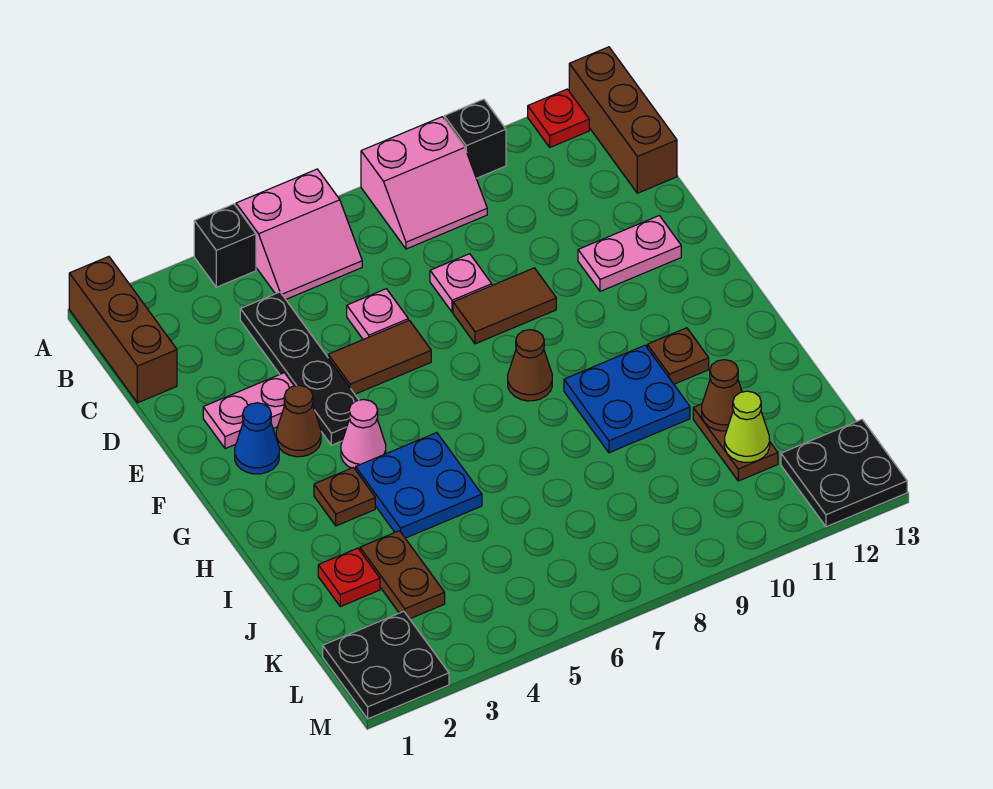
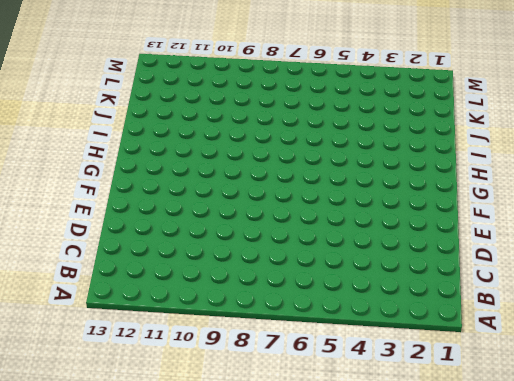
none -> brown 1x3 brick [69,257,177,403]
none -> black 1x1 brick [194,204,256,287]
none -> pink 2x2 slope [236,169,362,299]

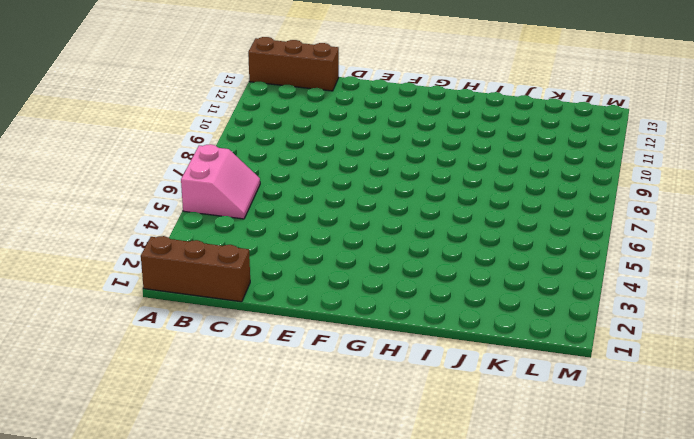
none -> black 1x1 brick [194,204,256,287]
none -> pink 2x2 slope [361,117,487,249]
none -> black 1x1 brick [444,99,506,178]

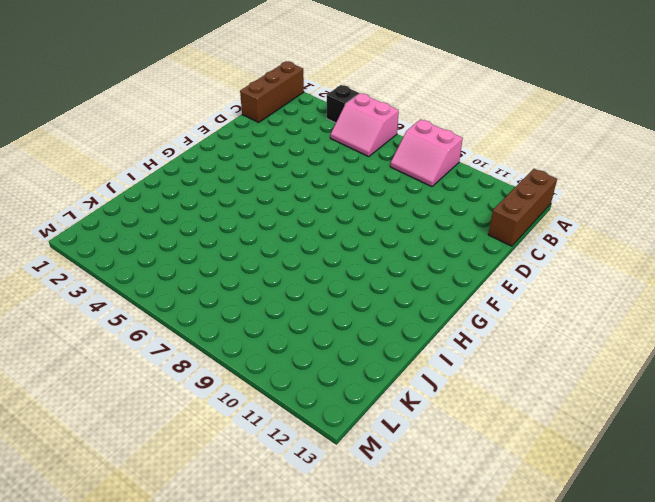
none -> black 1x1 brick [444,99,506,178]
none -> red 1x1 plate [528,89,589,147]
none -> black 1x4 plate [240,292,359,445]

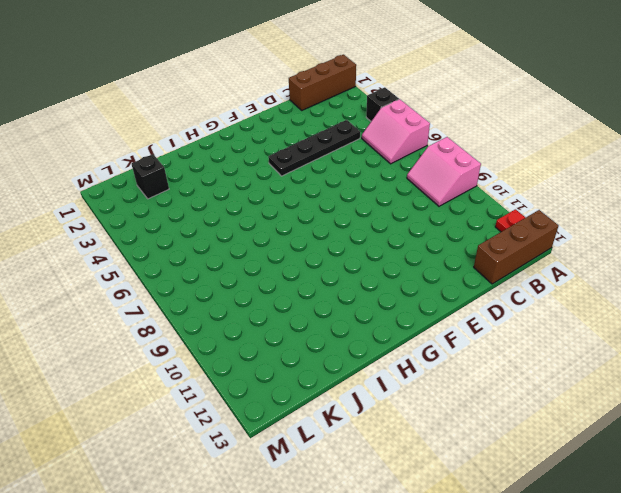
black 1x1 brick [132,154,169,199] -> black 1x1 brick moved to [444,99,506,178]
none -> pink 1x1 plate [347,289,408,339]
none -> pink 1x1 plate [430,254,492,312]
none -> pink 1x2 plate [203,373,294,449]

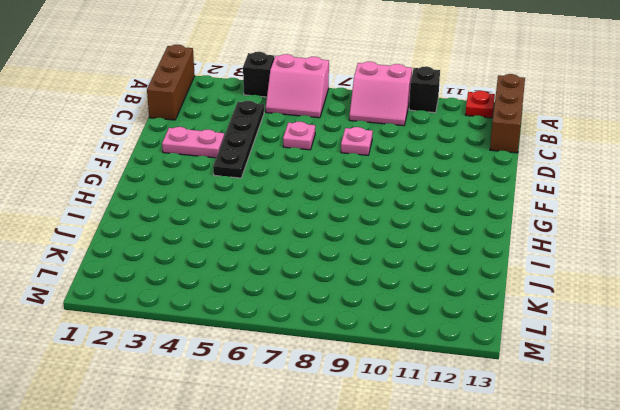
none -> brown 1x2 tile [328,320,431,394]
none -> brown 1x2 tile [453,268,556,344]
none -> pink 1x2 plate [578,216,681,291]

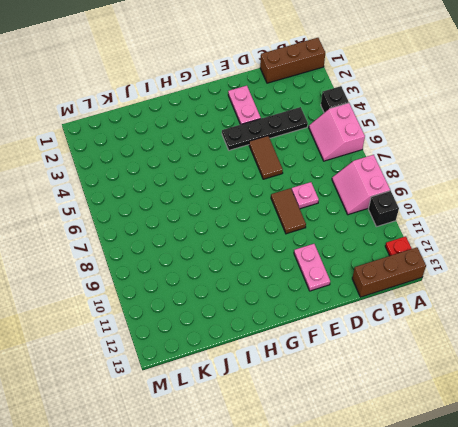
none -> pink 1x1 plate [347,289,408,339]
none -> blue 1x1 cone [235,403,279,474]
none -> brown 1x1 cone [276,385,321,457]

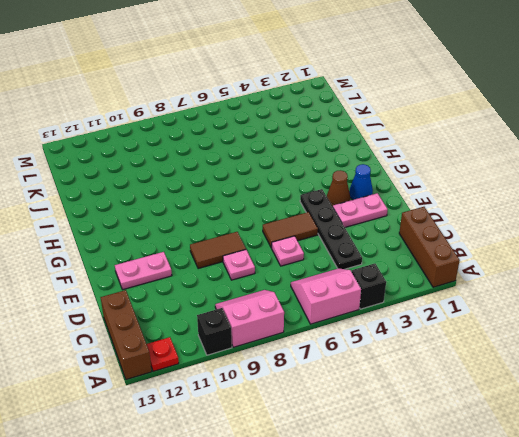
none -> pink 1x1 cone [341,399,386,470]
none -> brown 1x1 cone [508,330,552,401]
none -> brown 1x1 plate [314,468,375,526]

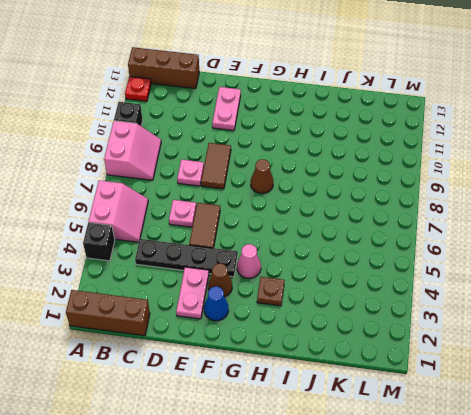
none -> blue 2x2 plate [356,433,482,538]
none -> blue 2x2 plate [564,345,690,453]
none -> brown 1x1 plate [647,328,709,384]

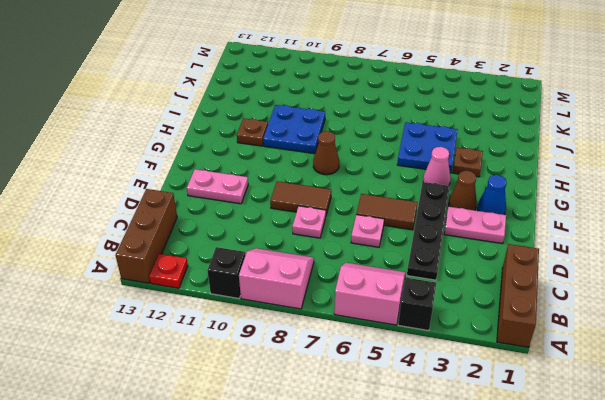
none -> red 1x1 plate [318,548,380,607]
none -> brown 1x2 plate [360,531,445,619]
none -> brown 1x2 plate [693,404,778,481]

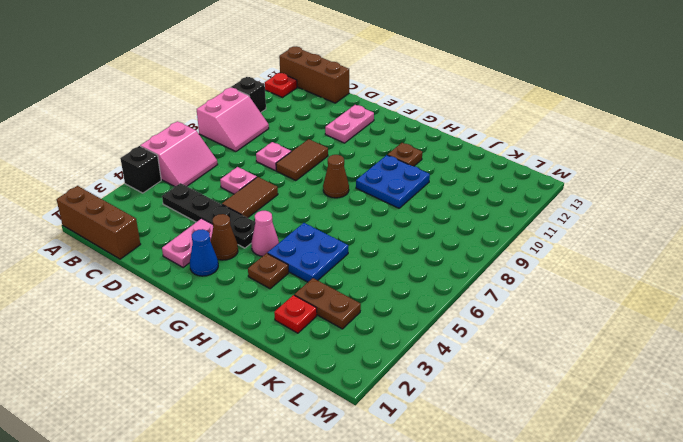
none -> brown 1x2 plate [693,404,778,481]
none -> black 2x2 plate [323,611,449,719]
none -> black 2x2 plate [781,419,907,527]

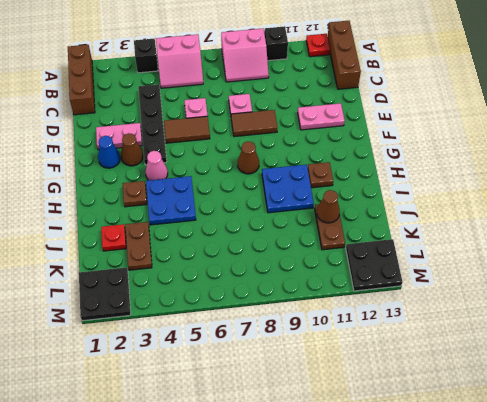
none -> lime 1x1 cone [725,391,770,462]

